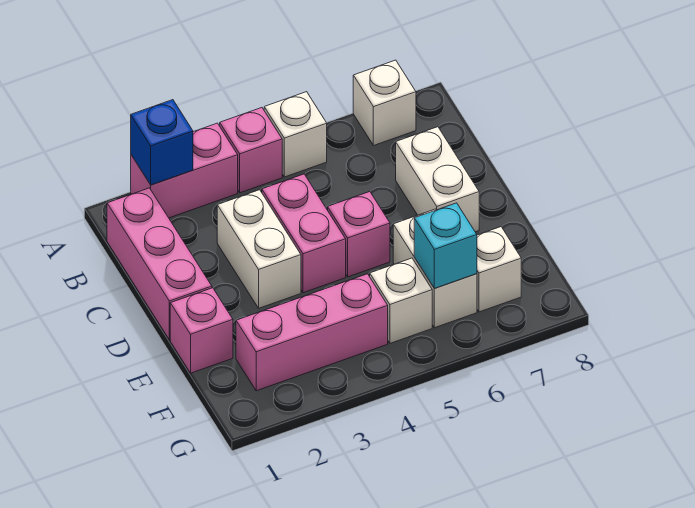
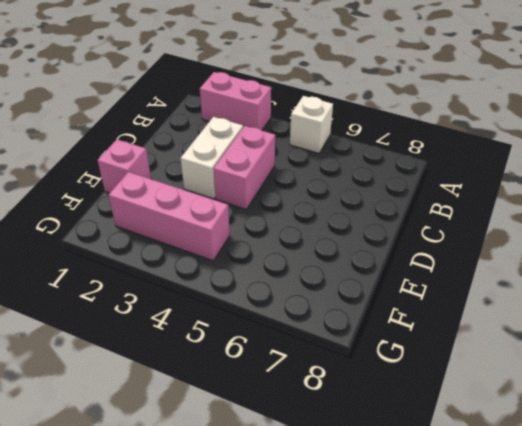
none -> pink 1x1 brick [220,108,282,193]
none -> white 1x1 brick [353,60,416,146]
none -> pink 1x3 brick [107,188,212,340]

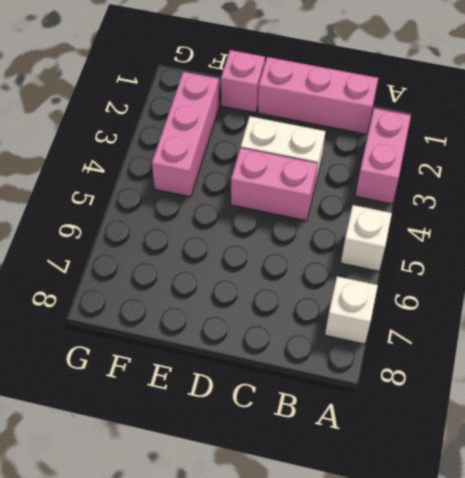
none -> pink 1x1 brick [220,108,282,193]
none -> white 1x2 brick [396,127,479,232]
none -> pink 1x1 brick [328,192,390,277]

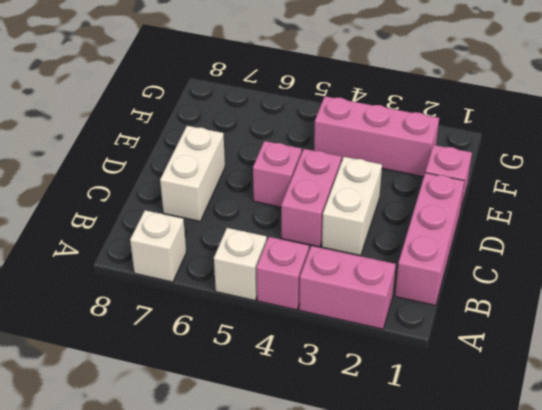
none -> white 1x2 brick [393,209,477,328]
none -> white 1x1 brick [370,258,432,343]
none -> white 1x1 brick [477,227,521,312]

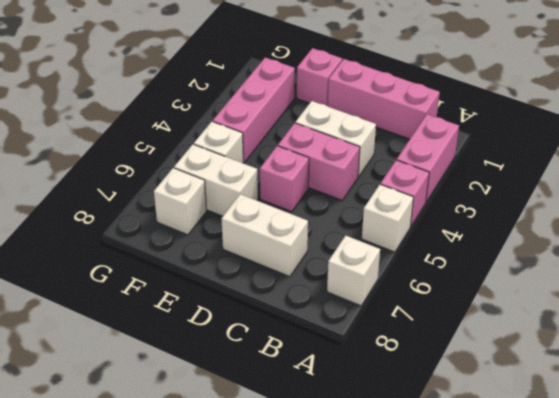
none -> blue 1x1 brick [131,100,193,185]
none -> cyan 1x1 brick [414,203,477,288]

